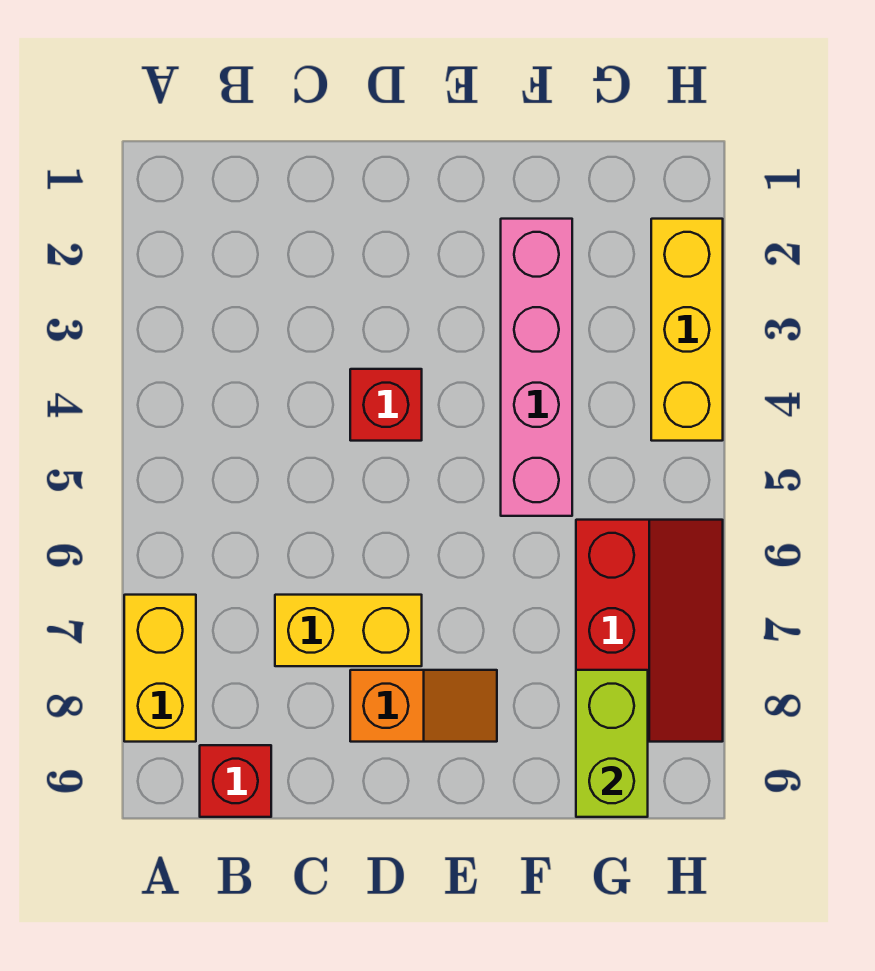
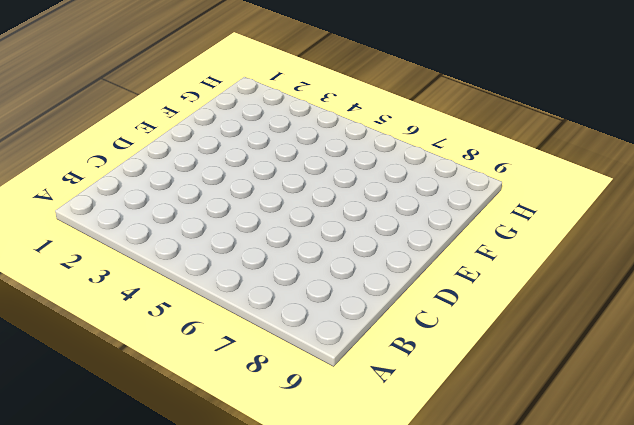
none -> yellow 1x2 brick [124,595,196,742]
none -> red 1x1 brick [200,745,271,817]

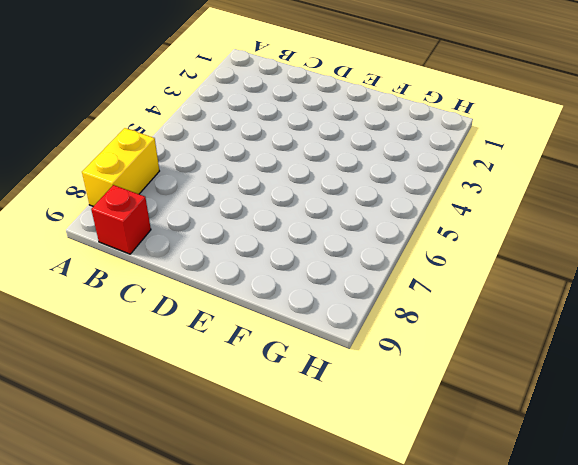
none -> yellow 1x2 brick [275,595,422,666]
none -> red 1x1 brick [350,369,422,441]

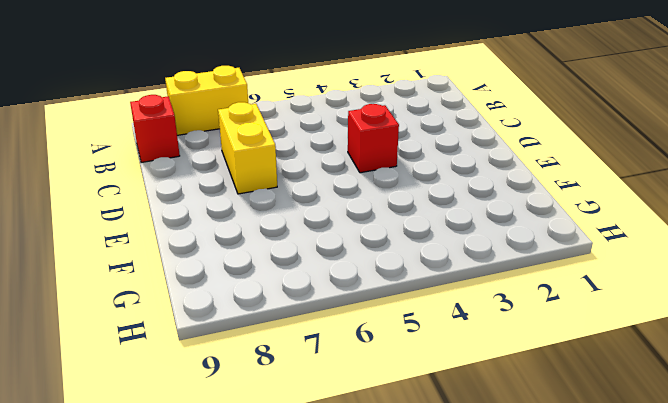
none -> orange 1x2 slope [350,670,497,742]
none -> pink 1x4 brick [501,219,572,516]

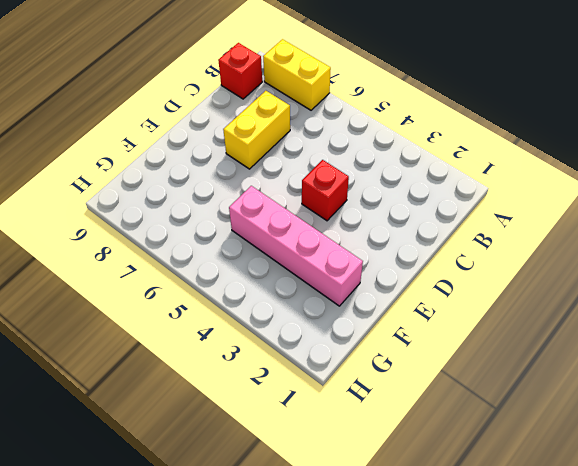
none -> orange 1x2 slope [350,670,497,742]
none -> red 2x3 slope [576,520,723,742]

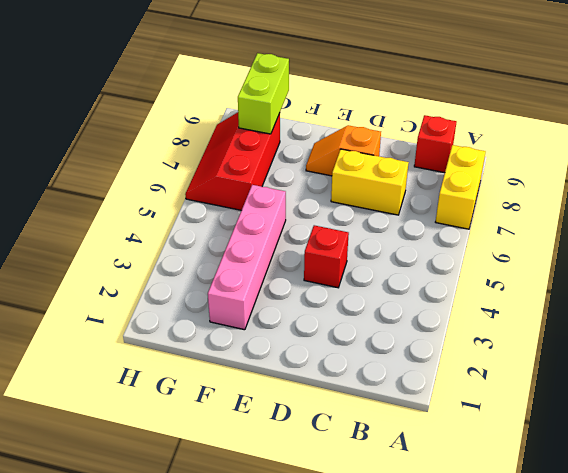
none -> yellow 1x3 brick [651,219,723,441]

